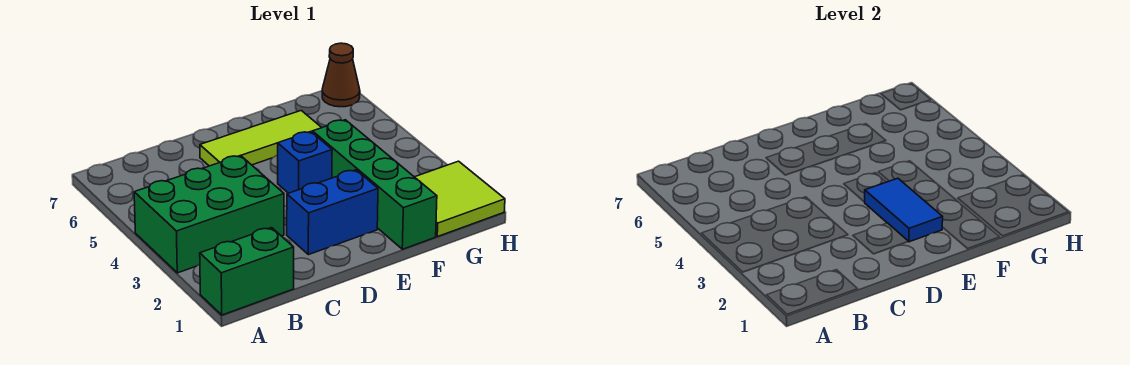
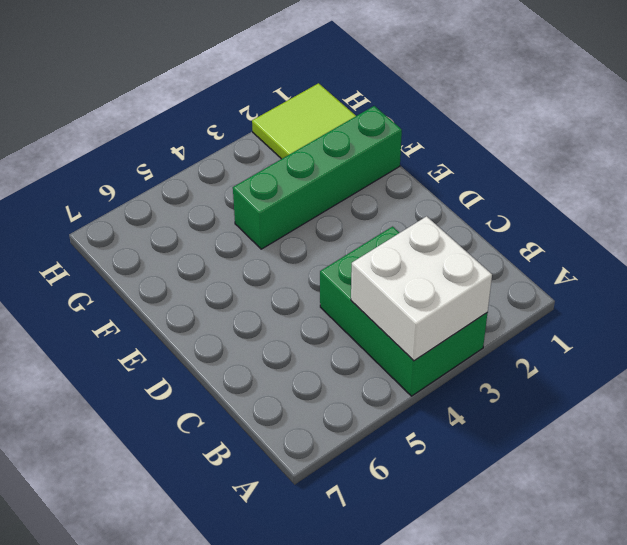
white 2x2 brick [351,216,492,361] -> none
none -> green 1x2 brick [200,228,294,315]
none -> blue 1x2 brick [287,170,378,255]

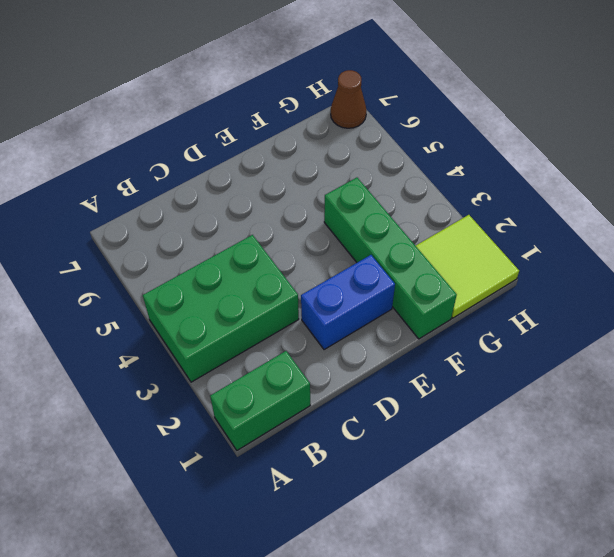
none -> lime 1x3 tile [200,111,322,166]
none -> blue 1x1 brick [278,132,332,193]

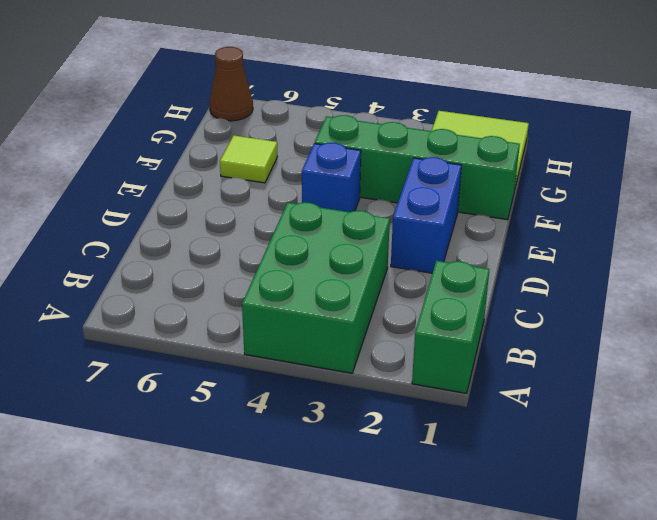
lime 1x1 tile [220,135,277,183] -> lime 1x3 tile [200,111,322,166]
none -> blue 1x2 tile [864,178,943,242]

